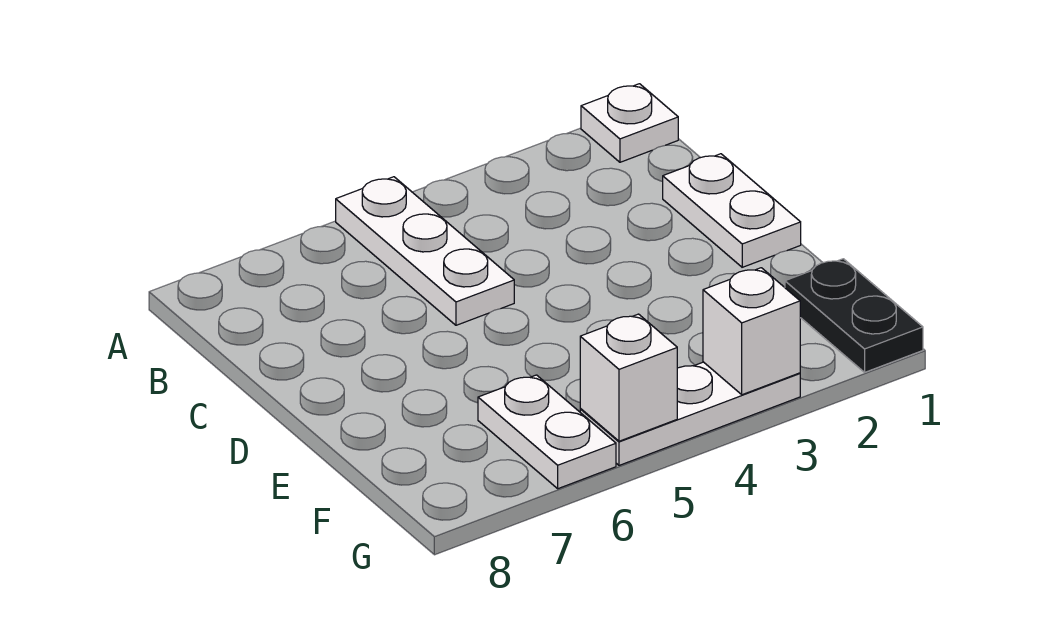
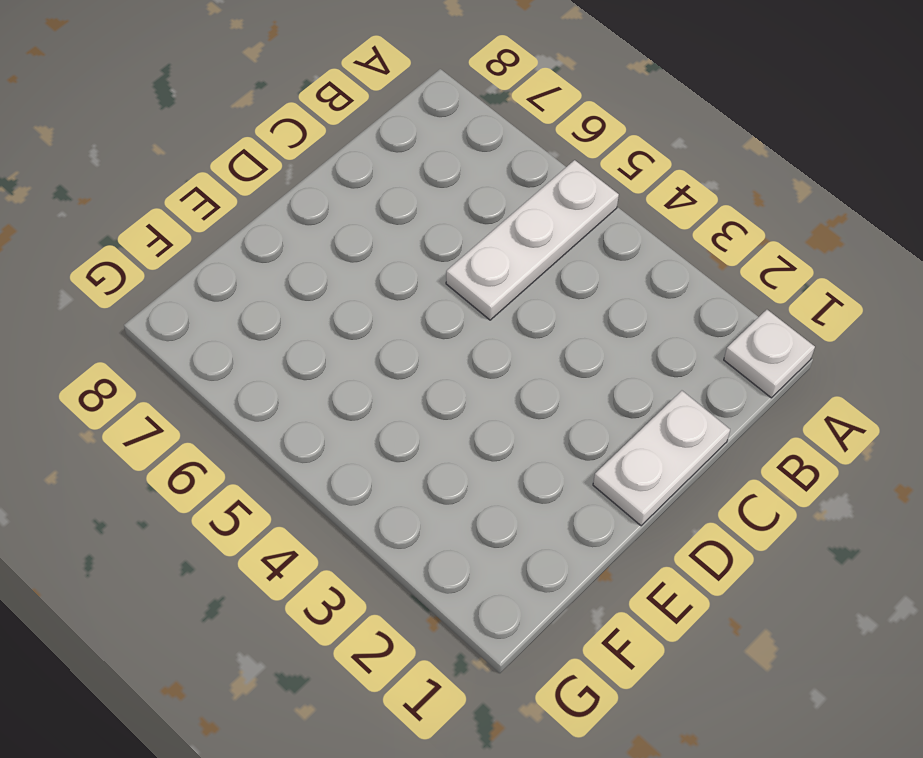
none -> black 1x2 plate [785,259,923,372]
none -> white 1x2 plate [478,375,616,489]

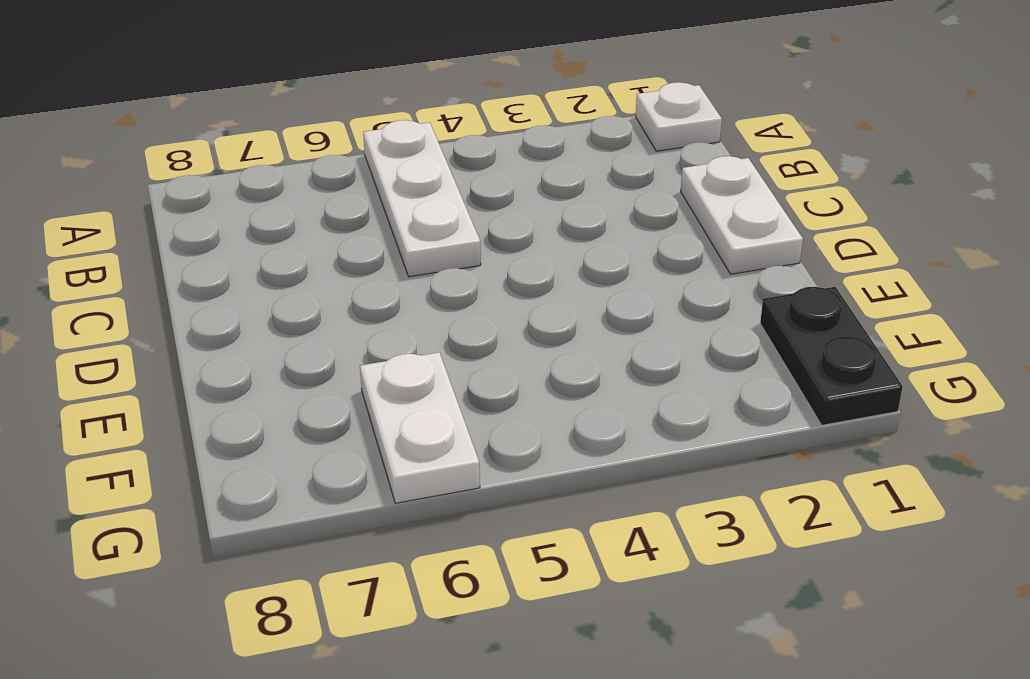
none -> white 1x3 plate [580,362,800,465]
none -> white 1x1 brick [703,268,800,395]

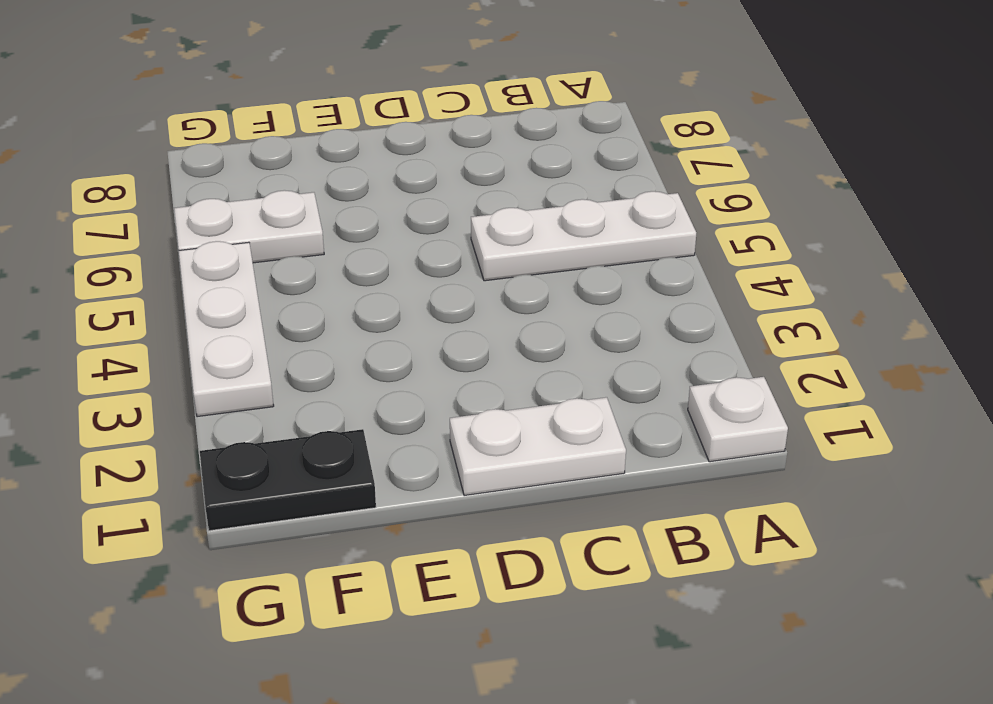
none -> white 1x1 brick [703,268,800,395]
none -> white 1x1 brick [580,314,677,441]

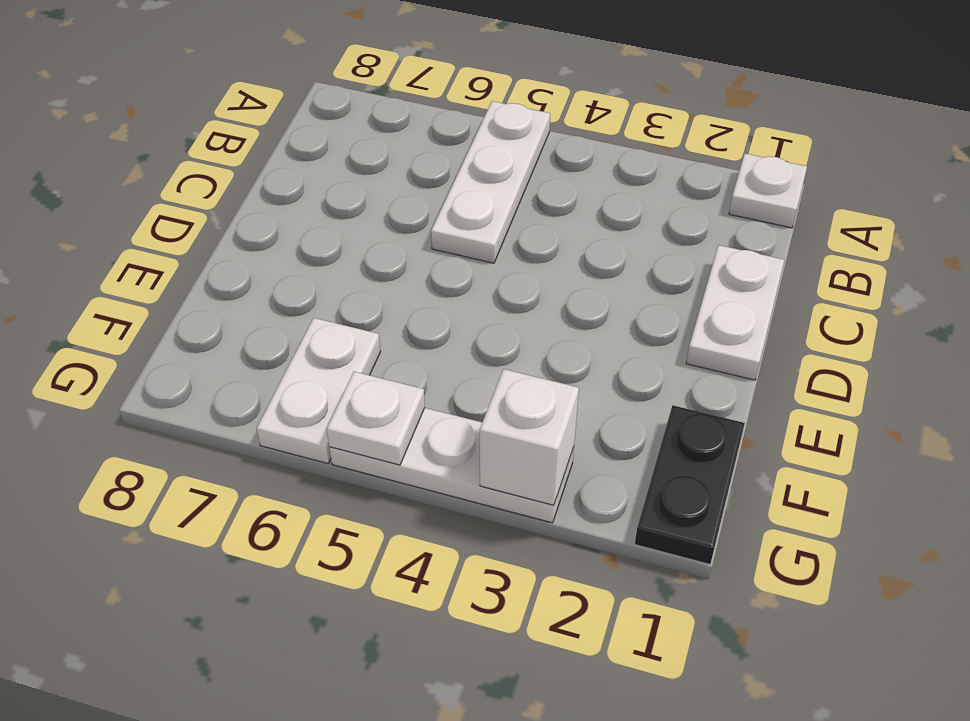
white 1x1 plate [327,372,425,465] -> white 1x1 brick [580,314,677,441]

